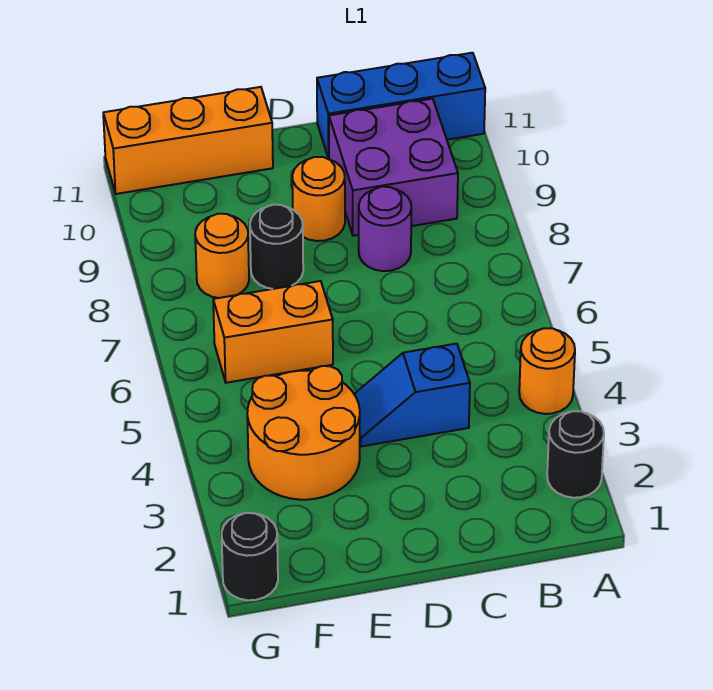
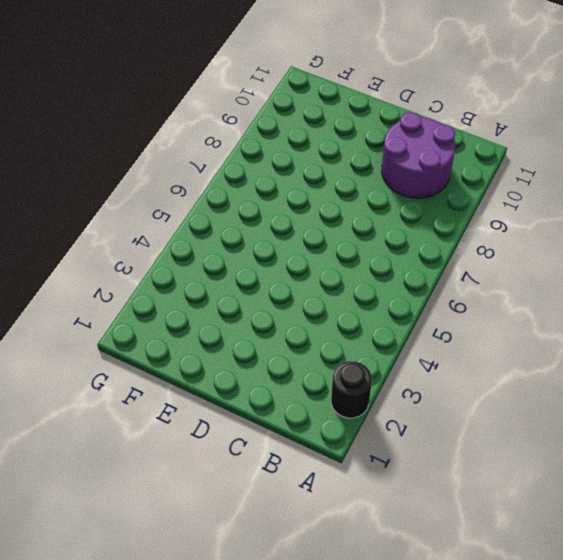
purple 2x2 round brick [382,112,455,198] -> purple 2x2 brick [329,99,458,236]
none -> orange 1x1 round brick [519,328,575,414]
none -> blue 1x3 brick [317,53,485,159]
none -> blue 1x2 slope [354,344,470,446]

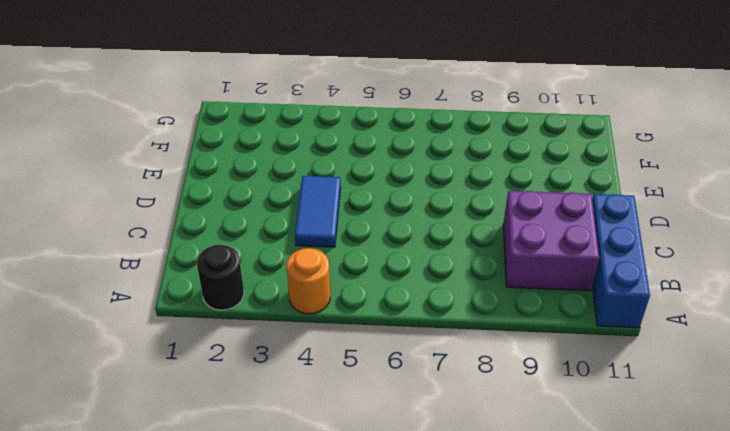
blue 1x2 tile [295,176,341,247] -> blue 1x2 slope [354,344,470,446]
none -> purple 1x1 round brick [359,187,411,271]
none -> orange 1x1 round brick [292,157,345,241]
none -> orange 2x2 round brick [247,366,360,500]

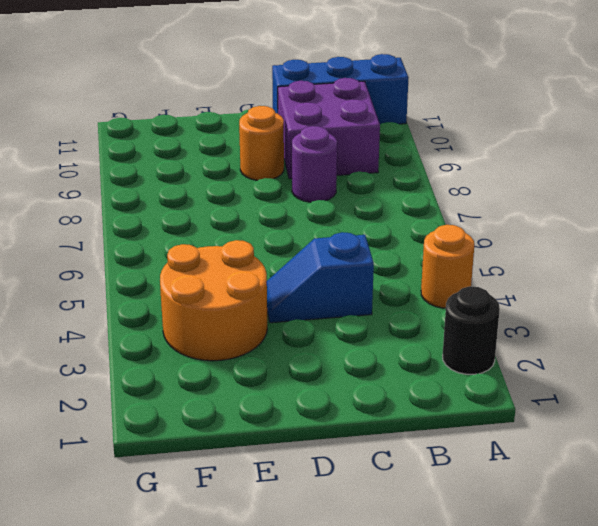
none -> orange 1x2 brick [213,281,333,383]
none -> black 1x1 round brick [250,205,303,289]
none -> orange 1x3 brick [103,87,273,194]

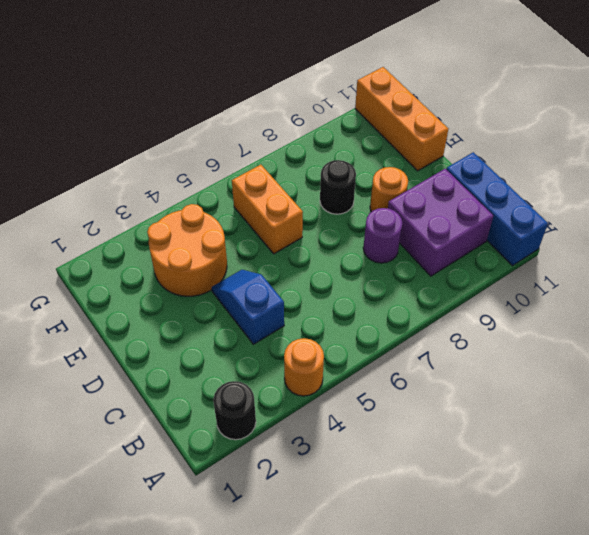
none -> orange 1x1 round brick [195,214,249,298]
none -> black 1x1 round brick [222,513,278,600]

